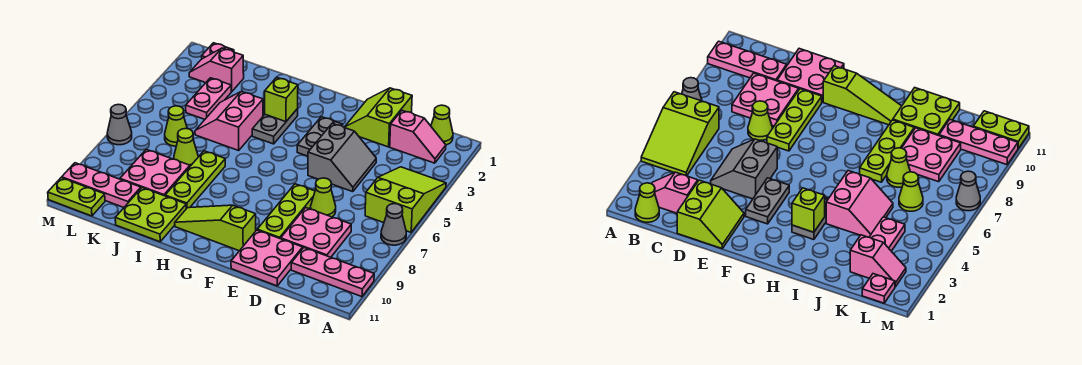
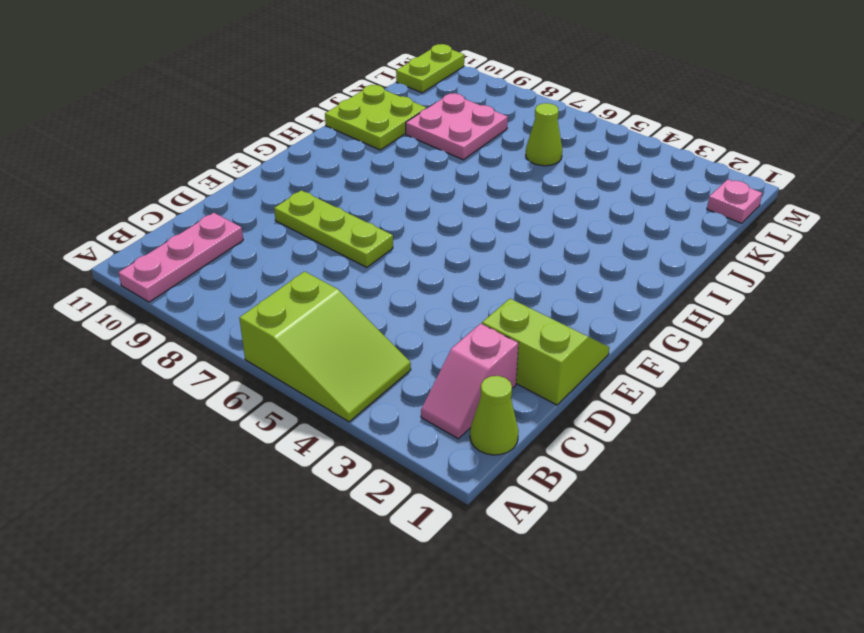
none -> grey 1x1 cone [381,204,406,245]
none -> pink 2x2 plate [281,208,351,257]
none -> grey 2x2 slope [308,123,376,192]

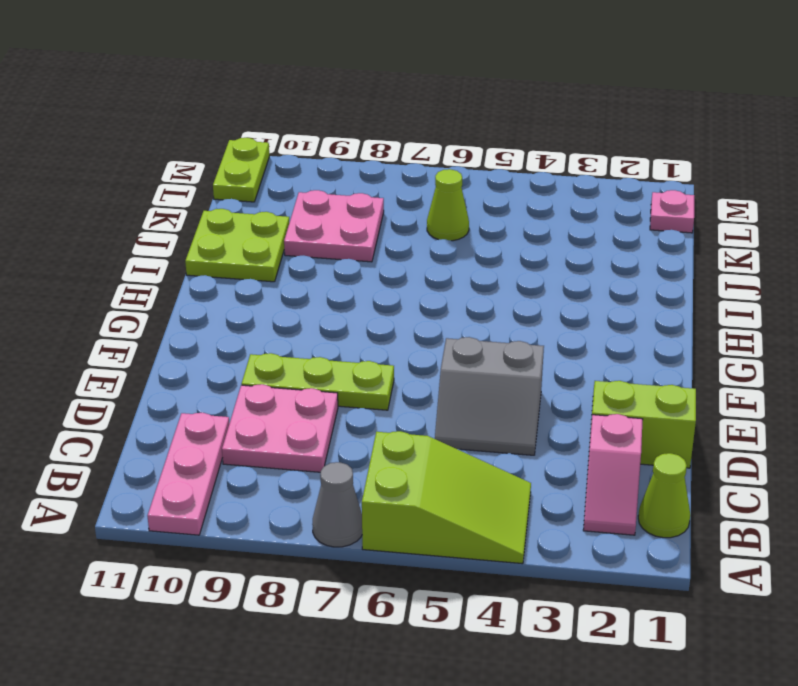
none -> lime 1x1 cone [311,178,336,217]
none -> pink 2x2 plate [231,230,303,286]
none -> grey 1x2 plate [297,117,343,156]

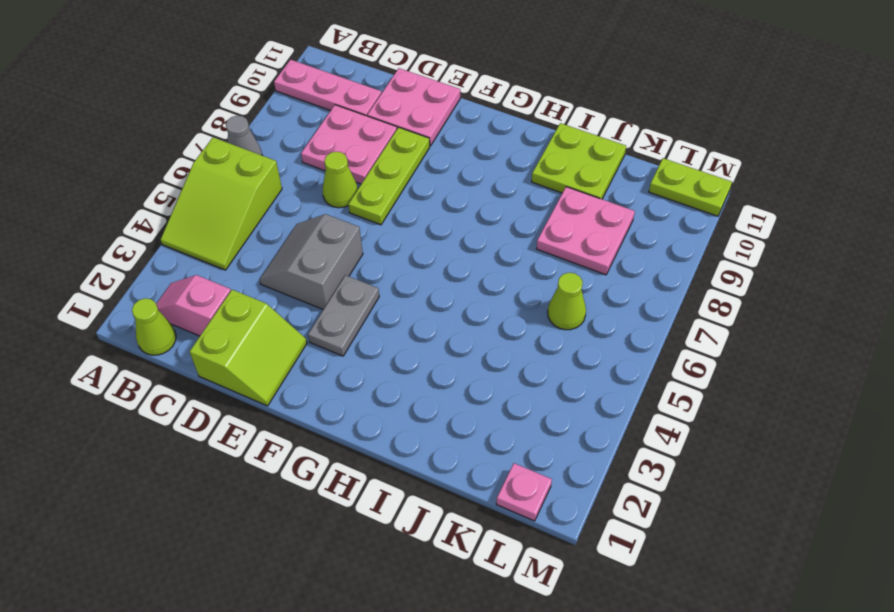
none -> lime 1x3 slope [175,205,256,251]
none -> grey 1x2 plate [252,109,298,144]
none -> pink 2x2 slope [195,91,263,150]

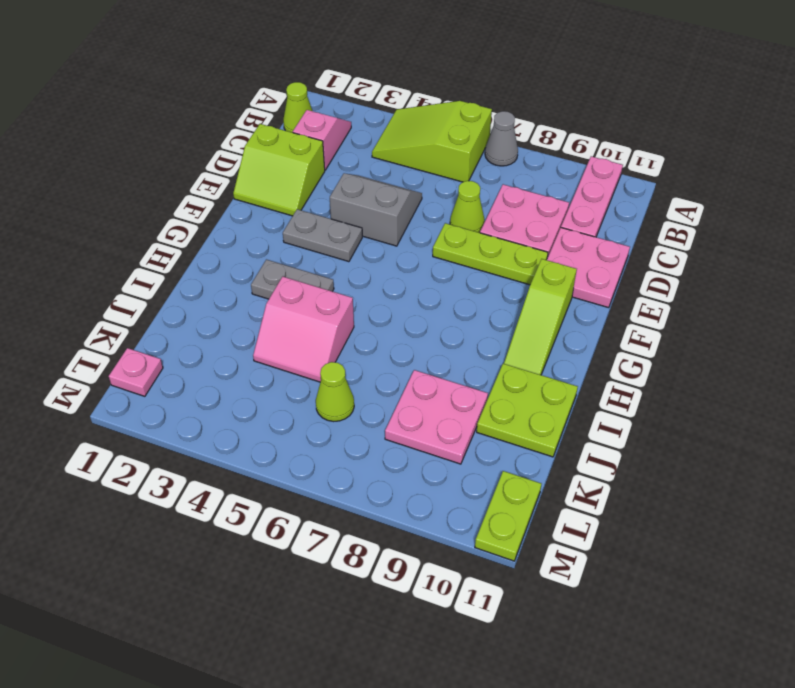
none -> lime 1x3 plate [165,151,225,209]
none -> lime 1x1 cone [174,129,198,166]
none -> pink 1x2 slope [189,48,244,92]

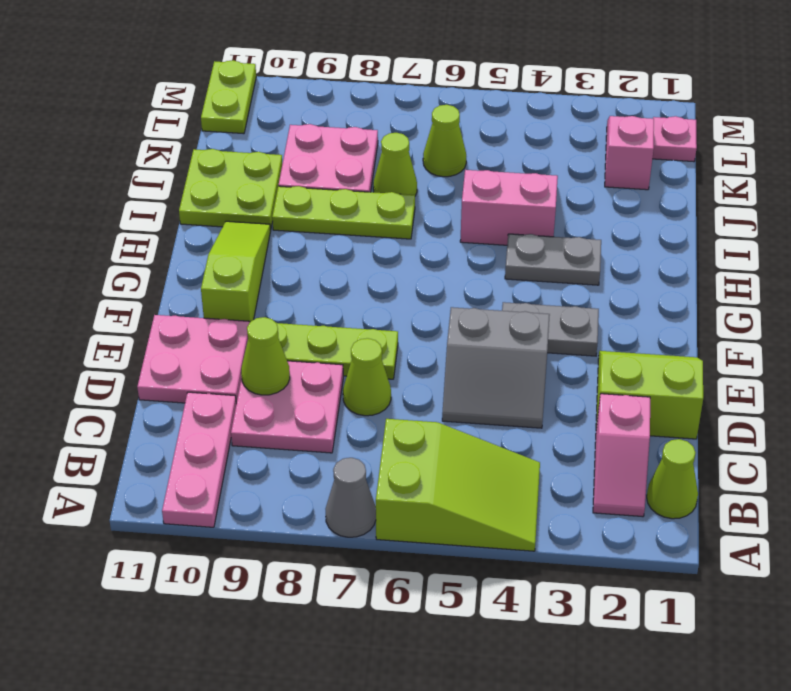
lime 1x1 cone [241,317,290,395] -> none
none -> pink 1x2 plate [186,78,231,119]
none -> pink 1x3 plate [62,163,141,207]
none -> grey 1x1 cone [107,104,132,145]

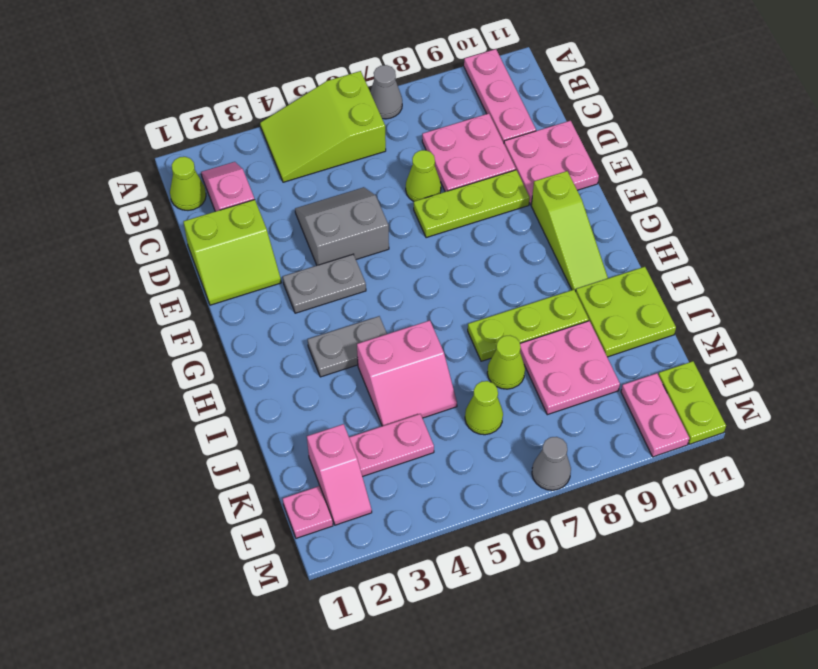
pink 1x2 plate [621,373,689,457] -> pink 1x3 plate [62,163,141,207]
none -> lime 1x1 brick [265,77,298,122]

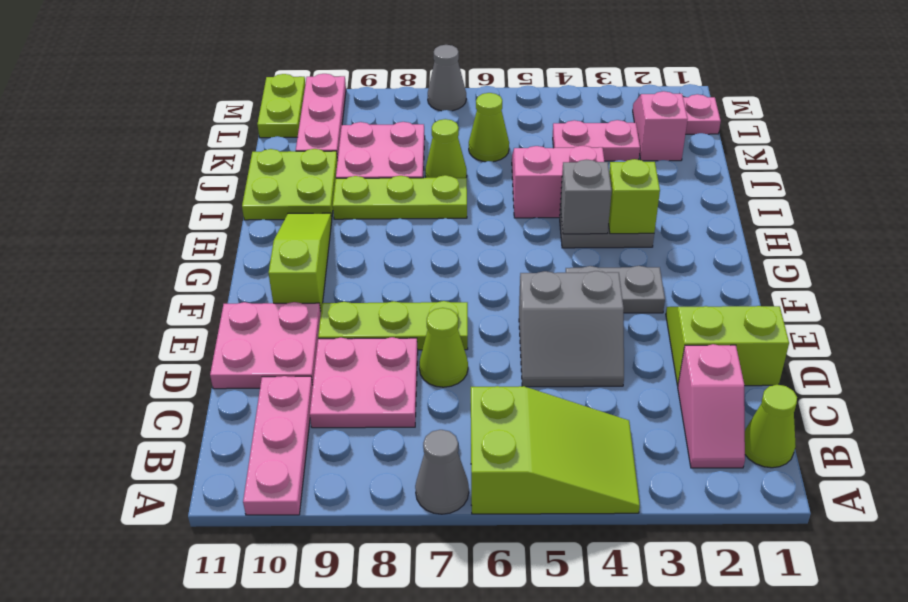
grey 1x1 brick [560,160,612,234] -> none

